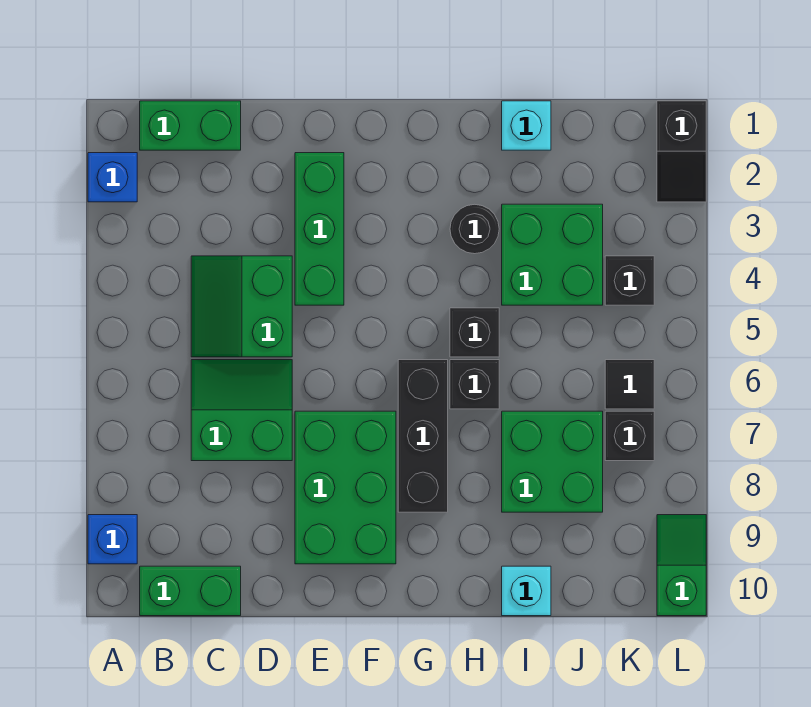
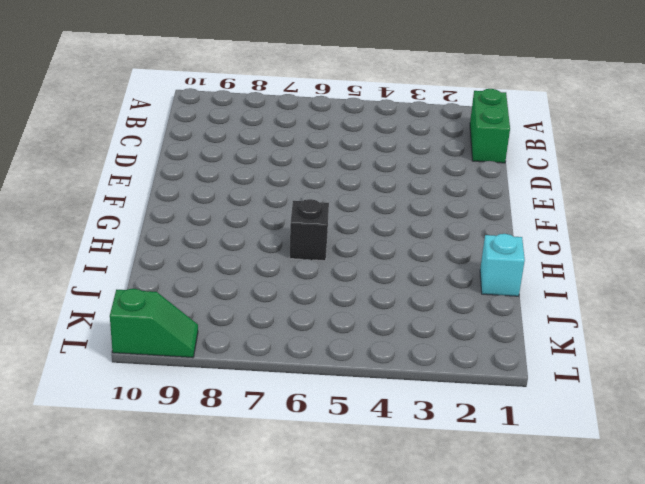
none -> blue 1x1 brick [88,153,137,202]
none -> blue 1x1 brick [88,515,137,564]
none -> green 1x2 brick [140,566,241,616]

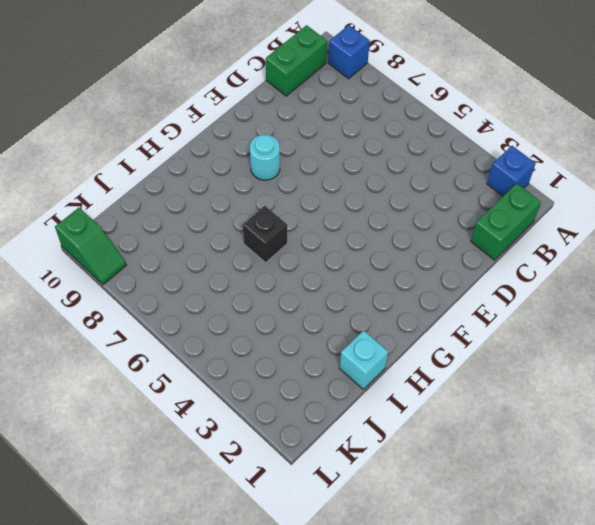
cyan 1x1 round brick [250,135,280,180] -> green 2x3 brick [295,411,396,564]
none -> green 2x2 slope [191,256,292,357]
none -> green 2x2 slope [191,360,292,461]
none -> green 1x3 brick [295,153,344,305]

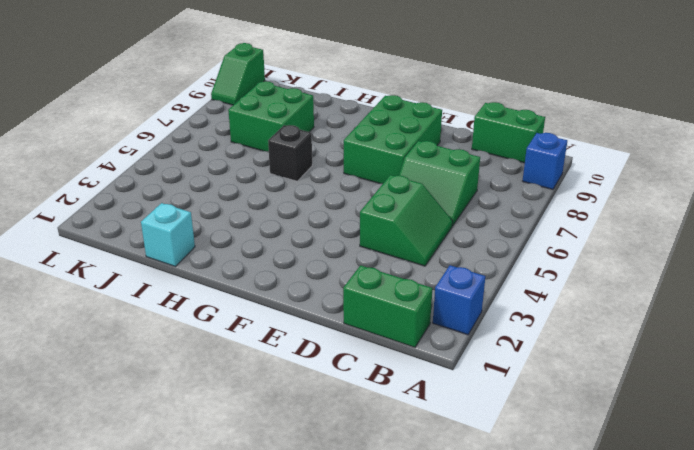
none -> green 1x3 brick [295,153,344,305]
none -> black 1x3 brick [398,360,448,512]
none -> black 1x1 round brick [450,204,499,254]

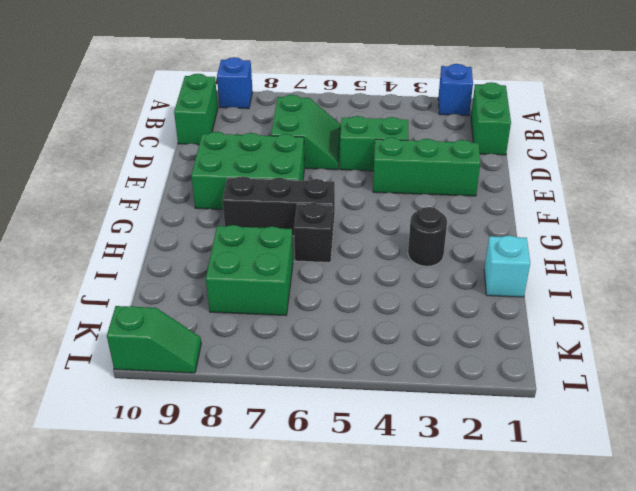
none -> black 1x1 brick [450,308,499,357]
none -> green 2x2 brick [502,204,603,305]
none -> cyan 1x1 brick [502,566,551,616]

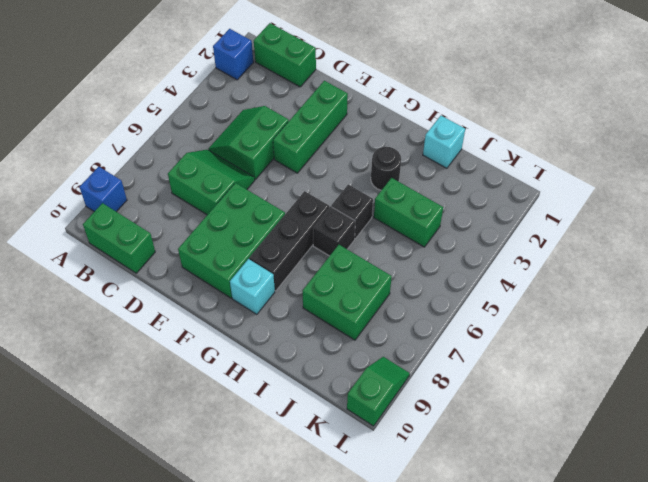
cyan 1x1 brick [230,259,275,314] -> cyan 1x1 brick moved to [502,566,551,616]
green 1x2 brick [374,178,443,247] -> green 2x2 brick [502,204,603,305]
none -> black 1x1 brick [605,256,654,305]
none -> black 1x1 tile [605,360,654,409]
none -> black 1x1 brick [605,411,654,461]

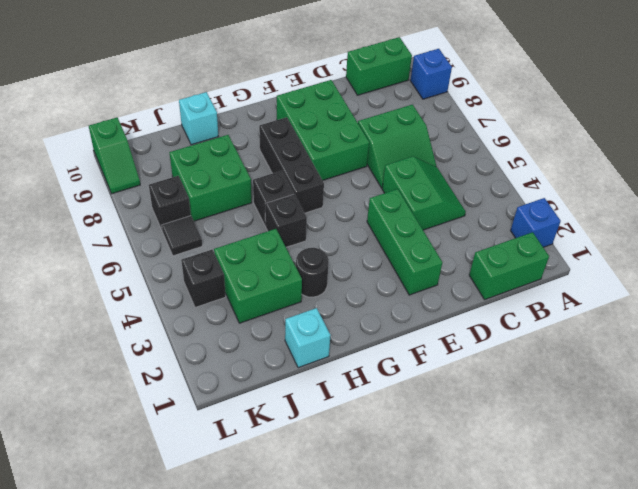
none -> black 1x2 slope [657,101,706,202]

